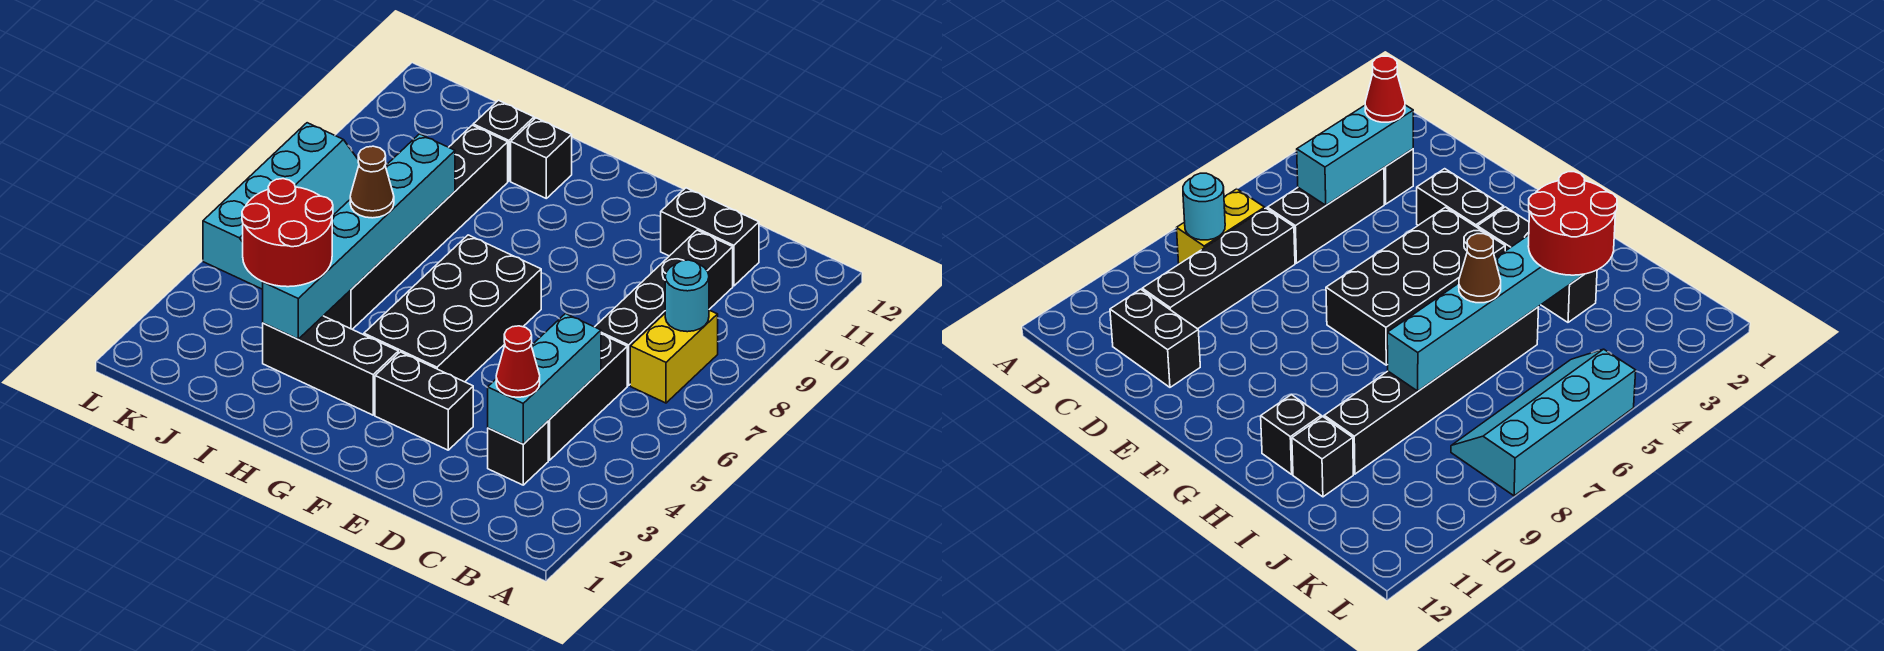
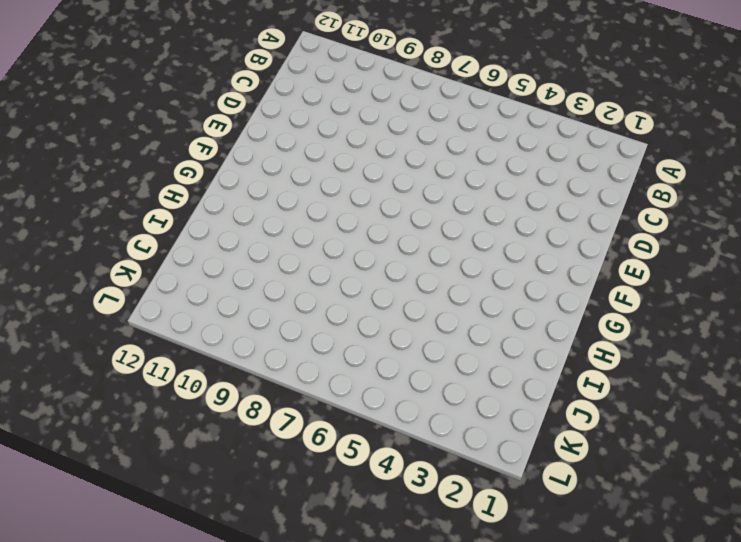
none -> yellow 1x2 brick [630,310,718,403]
none -> black 1x1 brick [488,421,548,485]
none -> black 1x3 brick [548,334,627,460]

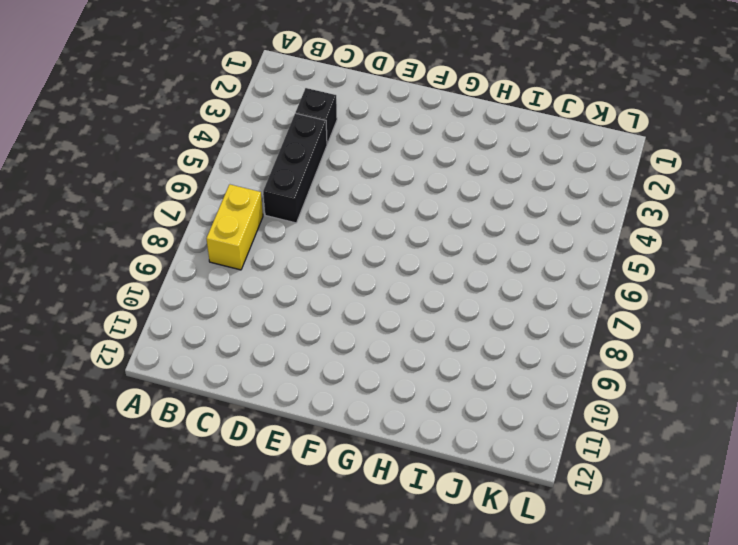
none -> black 1x4 brick [595,230,733,386]
none -> black 1x2 brick [661,188,759,286]
none -> black 1x2 brick [375,352,473,450]

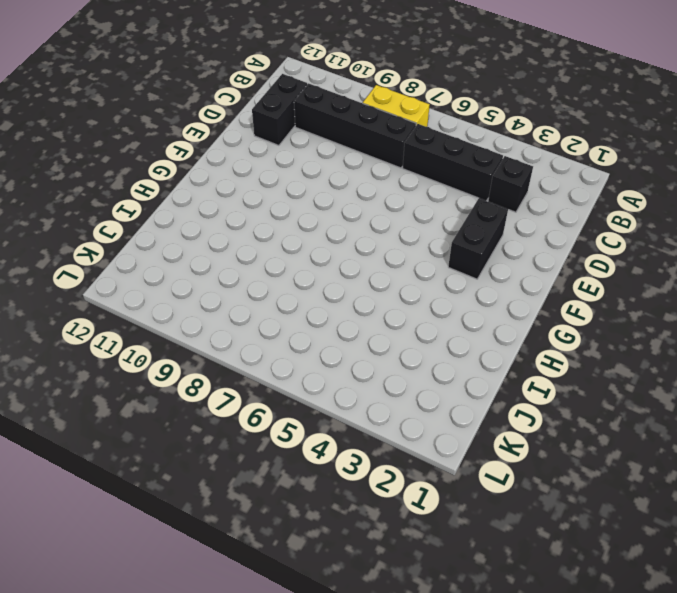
none -> black 2x4 brick [364,235,541,382]
none -> black 1x3 brick [263,316,398,415]
none -> black 1x1 brick [511,118,572,198]

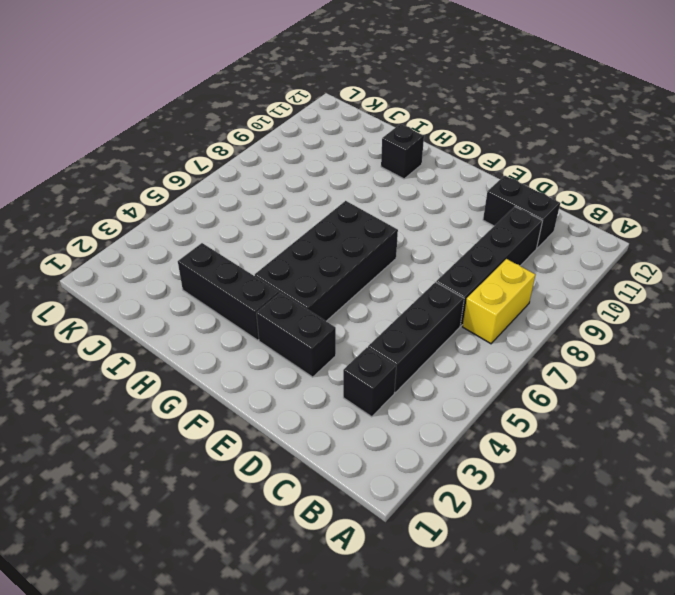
none -> black 1x6 brick [324,125,508,329]
none -> black 1x1 brick [473,100,534,181]
none -> cyan 2x4 slope [203,123,359,289]

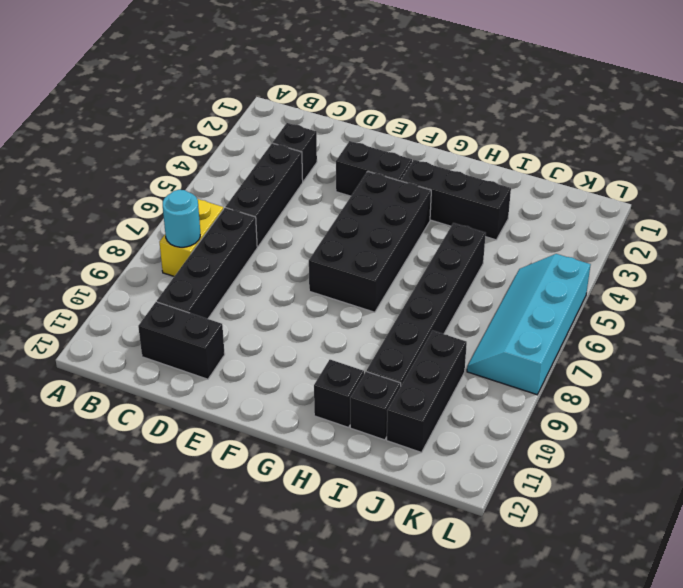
black 1x3 brick [387,331,467,453] -> none
none -> cyan 1x3 brick [488,314,601,444]
none -> cyan 1x6 brick [263,134,455,339]
none -> red 1x1 cone [496,326,540,397]

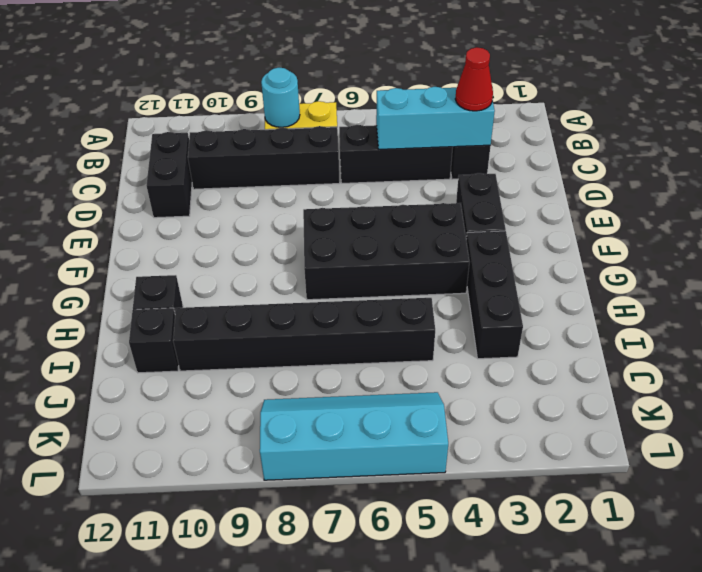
none -> cyan 1x6 brick [263,134,455,339]
none -> red 2x2 round brick [242,179,333,287]
none -> brown 1x1 cone [350,146,394,218]

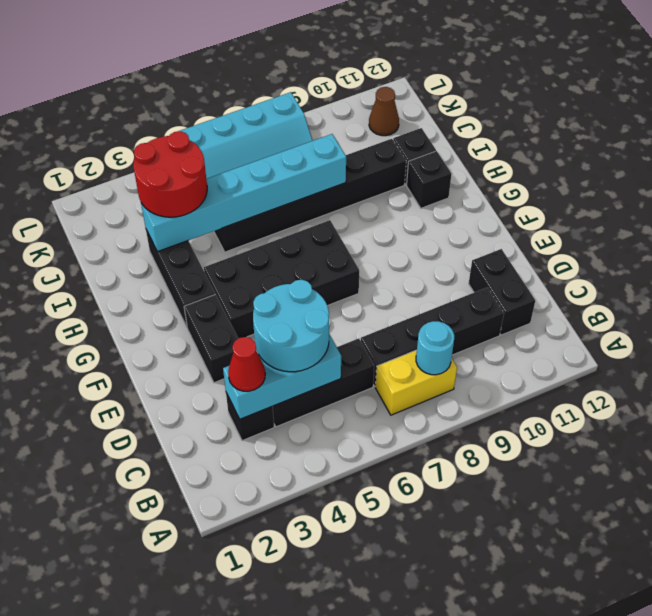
cyan 2x2 round brick [253,280,329,372] -> none
brown 1x1 cone [369,87,399,136] -> brown 1x1 cone moved to [350,146,394,218]

